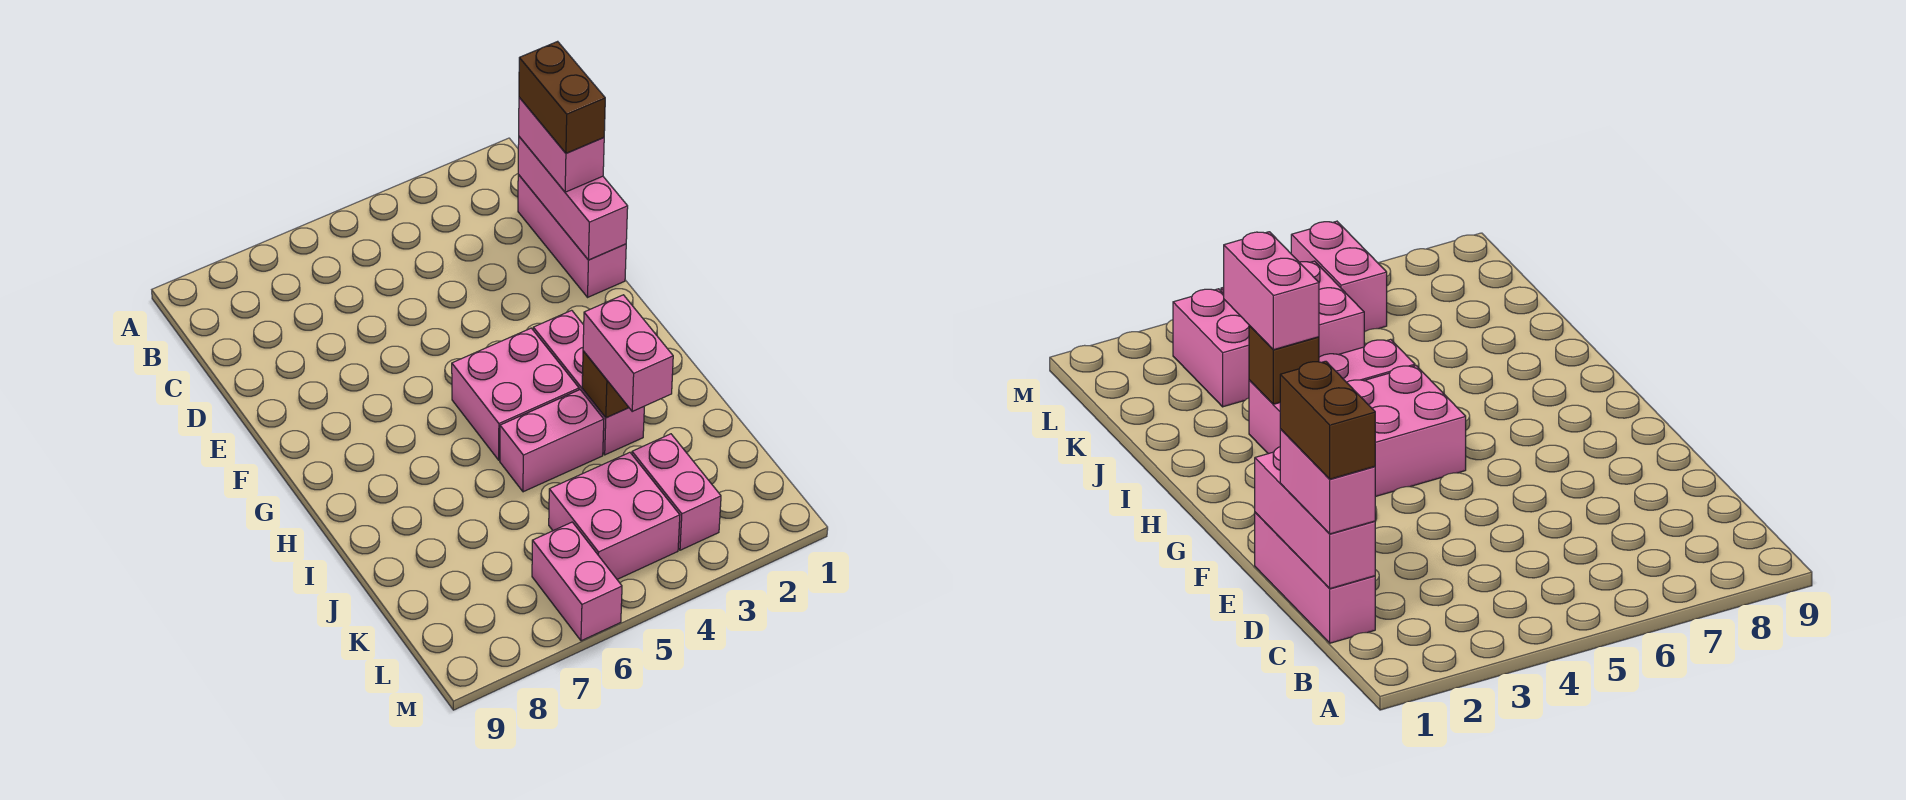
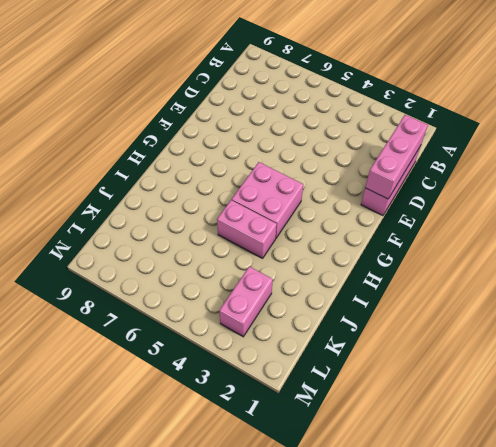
none -> pink 1x3 brick [533,310,644,455]
none -> pink 2x2 brick [549,452,680,579]
none -> pink 1x2 brick [532,522,622,641]

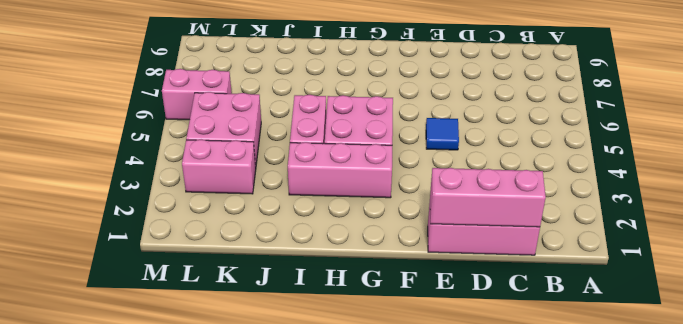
blue 1x1 tile [426,118,459,150] -> none
none -> brown 1x1 brick [582,351,629,418]
none -> pink 1x2 brick [519,97,604,192]
none -> pink 1x2 brick [583,295,673,411]

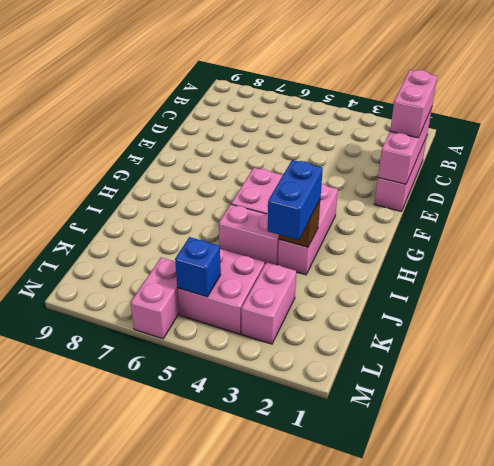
blue 1x2 brick [268,160,323,240] -> pink 1x2 brick [583,295,673,411]
blue 1x1 brick [175,237,221,297] -> none
none -> brown 1x2 brick [519,41,605,153]

